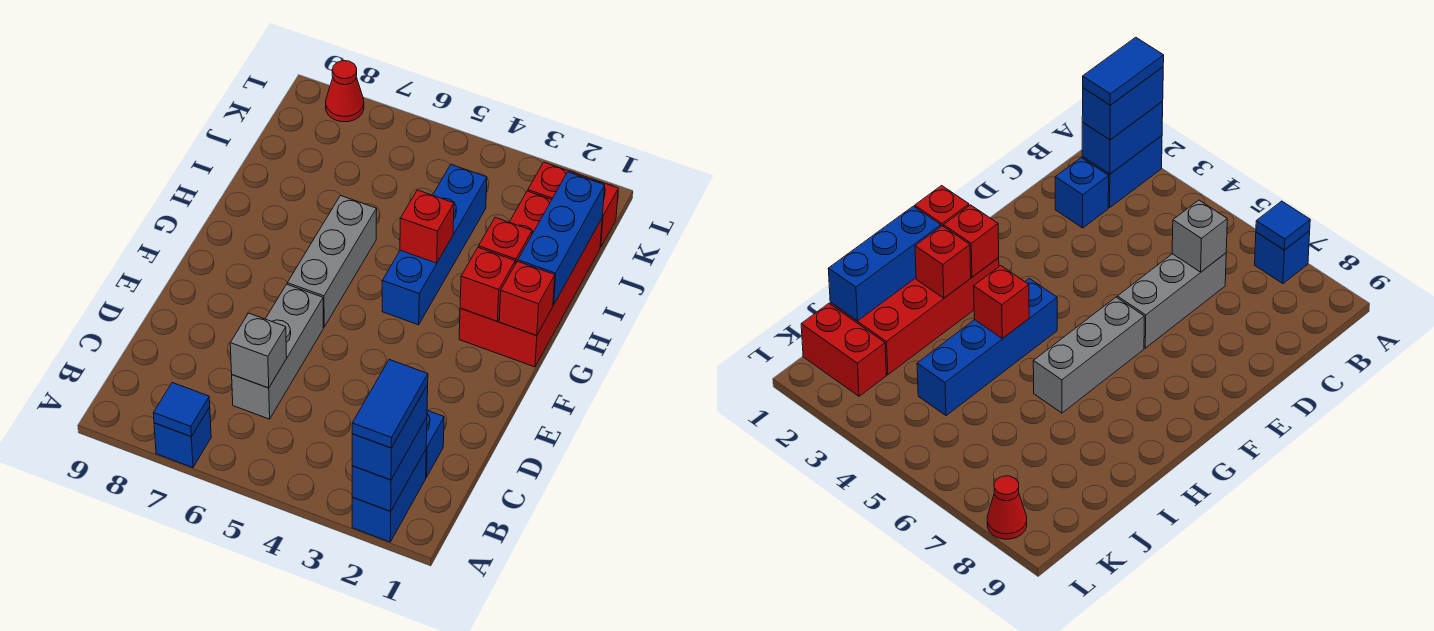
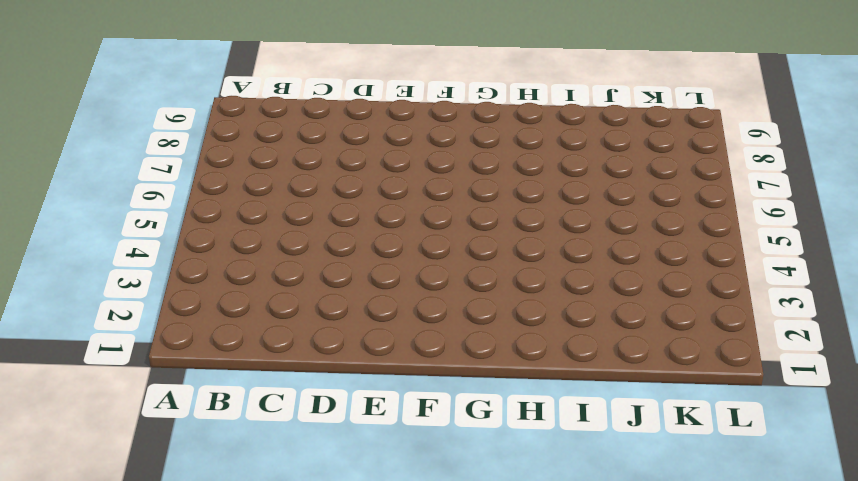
none -> blue 1x2 brick [352,450,426,542]
none -> blue 1x1 brick [154,407,211,468]
none -> blue 1x1 brick [426,410,444,477]

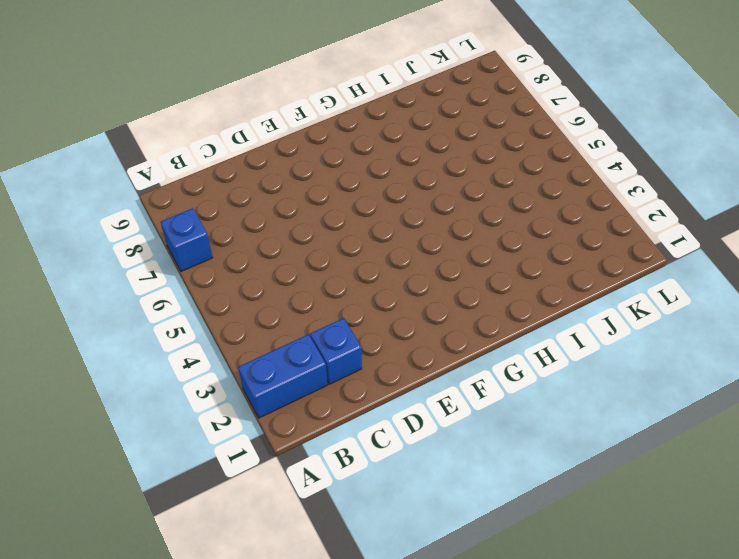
none -> grey 1x3 brick [232,284,324,419]
none -> grey 1x3 brick [287,195,377,327]
none -> red 2x4 brick [459,191,602,367]

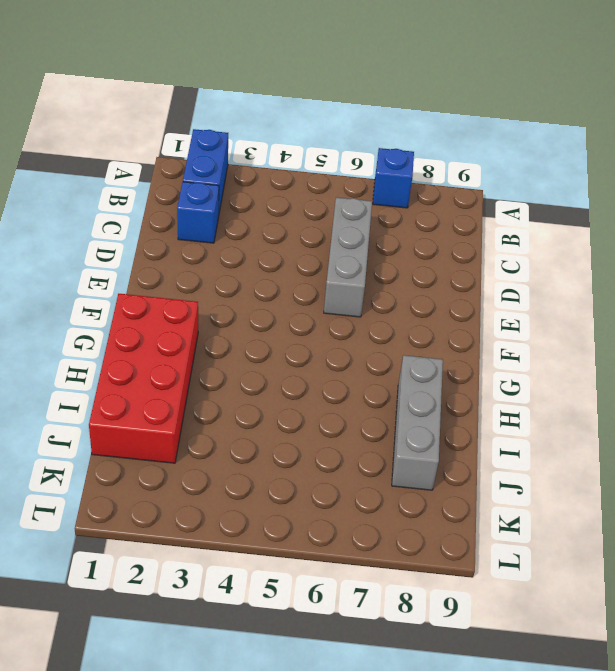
grey 1x3 brick [392,355,443,490] -> grey 1x3 brick moved to [287,195,377,327]
none -> blue 1x4 brick [382,165,487,325]
none -> red 1x2 brick [528,162,618,247]
none -> red 1x1 cone [326,61,364,122]

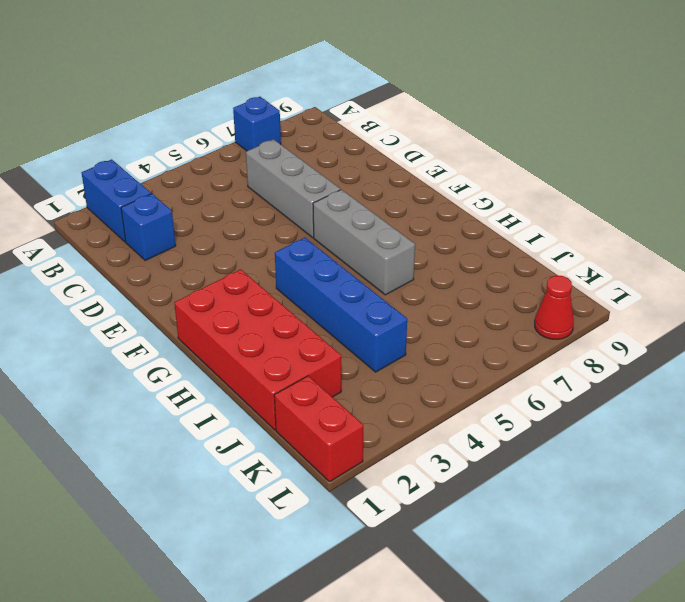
red 1x2 brick [274,376,363,482] -> red 1x2 brick turned to [528,162,618,247]
none -> blue 1x2 brick [352,417,427,511]
none -> blue 1x1 tile [154,383,210,436]
none -> grey 1x1 brick [230,313,287,388]

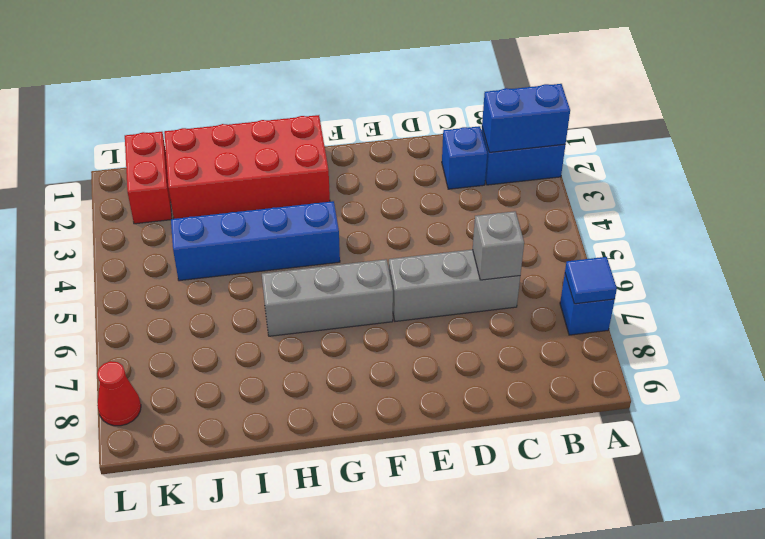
none -> red 1x1 brick [499,261,555,336]
none -> red 1x1 brick [460,247,515,321]
none -> blue 1x3 brick [518,172,605,305]

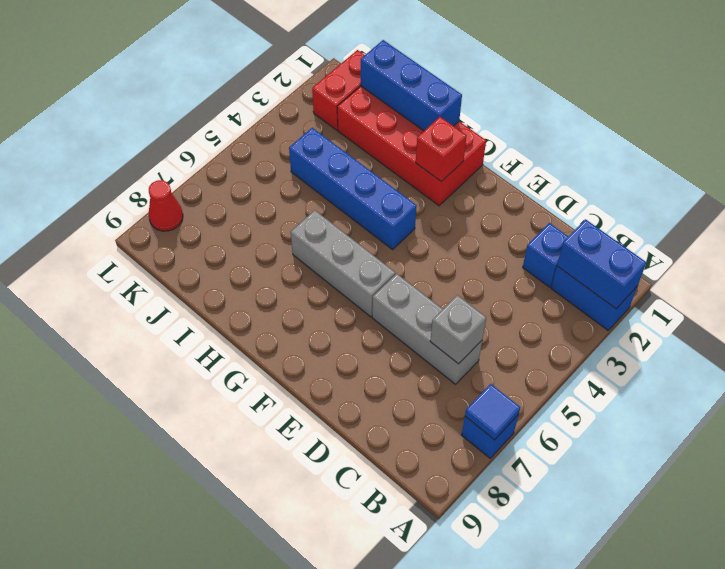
none -> red 1x1 brick [499,261,555,336]
none -> red 1x1 brick [479,218,532,264]
none -> red 1x1 brick [400,190,454,263]

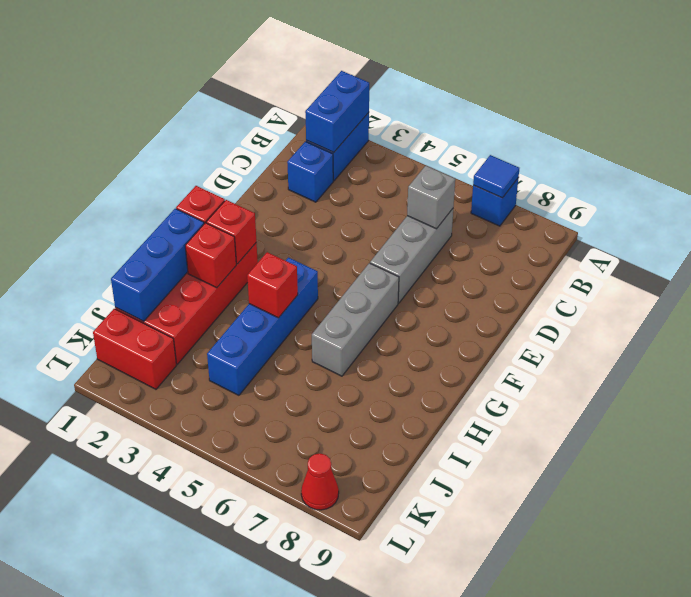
none -> blue 1x2 brick [352,385,428,480]
none -> blue 1x2 tile [352,360,428,448]

